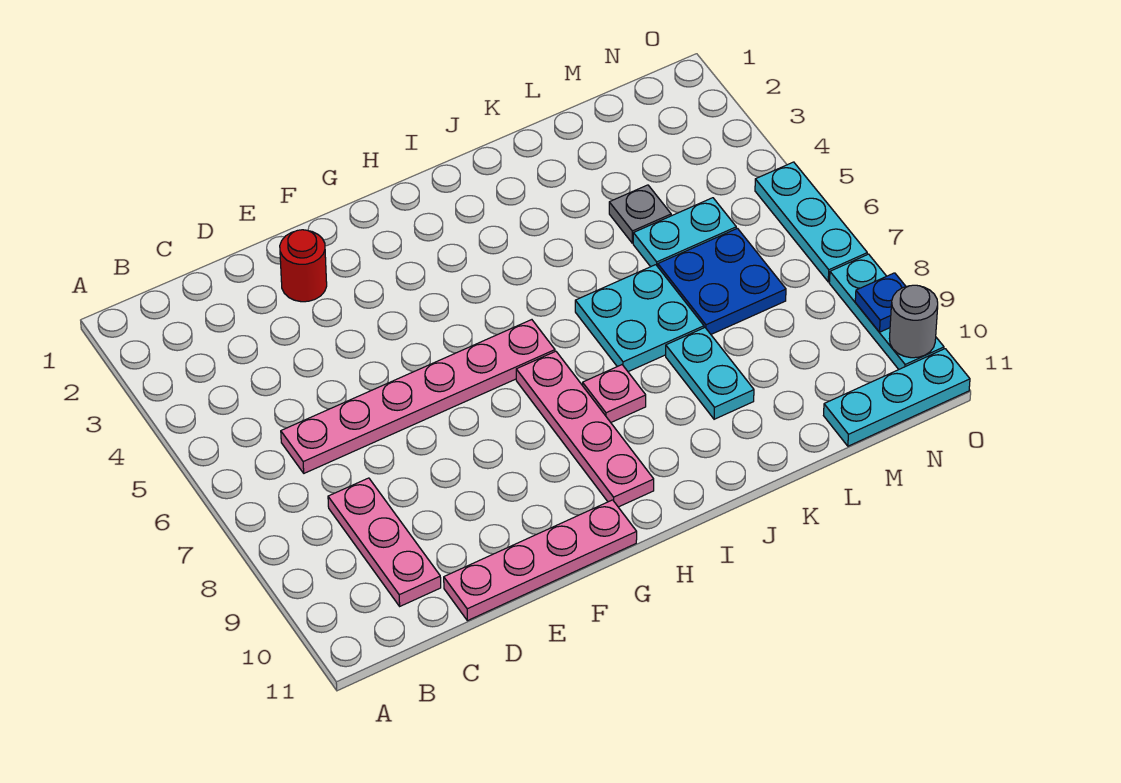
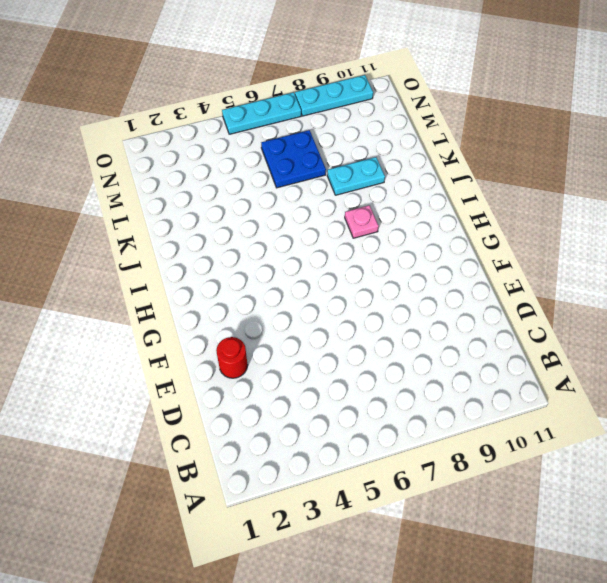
none -> pink 1x6 plate [281,320,555,473]
none -> pink 1x3 plate [328,478,441,606]
none -> pink 1x4 plate [444,500,637,621]

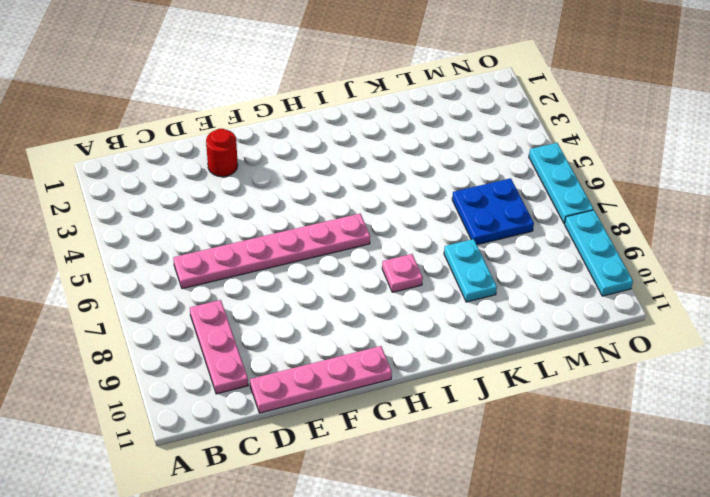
none -> pink 1x4 plate [516,351,654,507]
none -> cyan 2x2 plate [575,265,704,372]
none -> grey 1x1 plate [609,185,671,243]

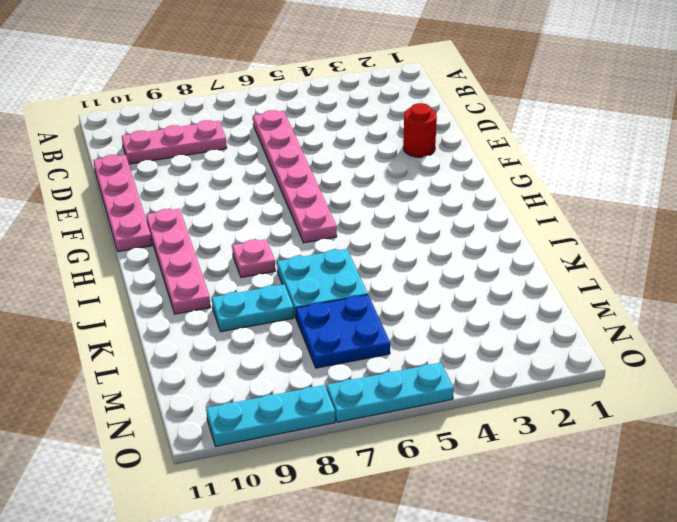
pink 1x4 plate [146,209,210,314] -> pink 1x4 plate turned to [516,351,654,507]
none -> grey 1x1 plate [609,185,671,243]
none -> cyan 1x2 plate [633,198,736,267]
none -> cyan 1x3 plate [824,349,970,446]

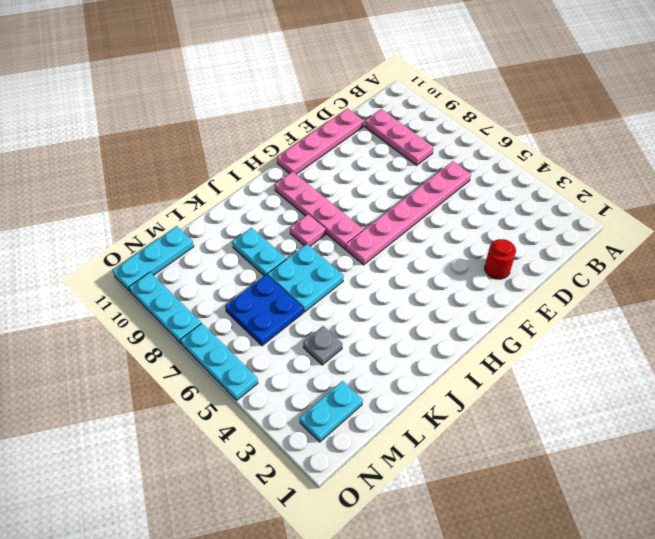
cyan 1x2 plate [300,381,363,442] -> cyan 1x2 plate moved to [633,198,736,267]
none -> blue 1x1 plate [855,273,906,332]
none -> grey 1x1 round brick [890,285,938,358]

